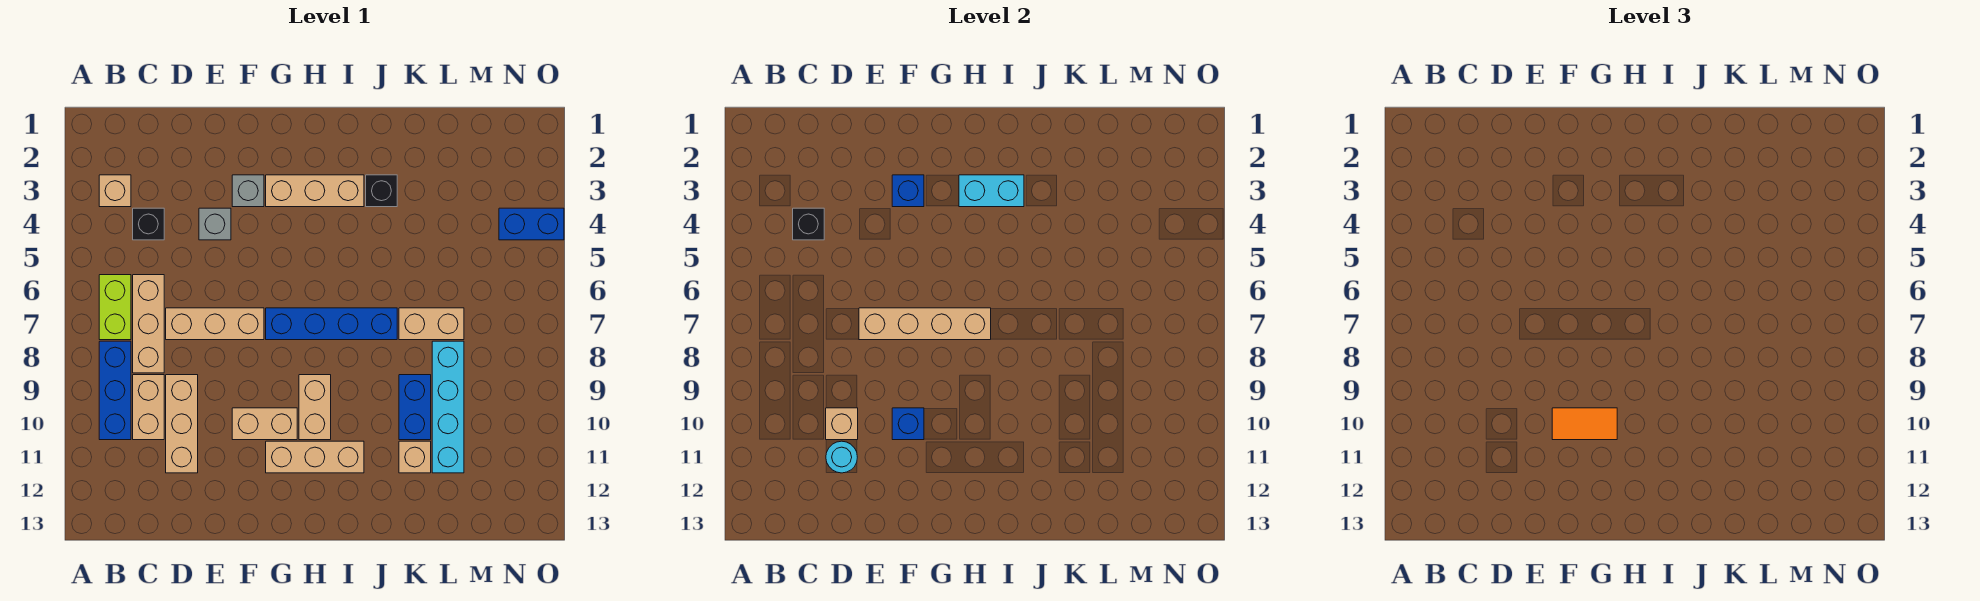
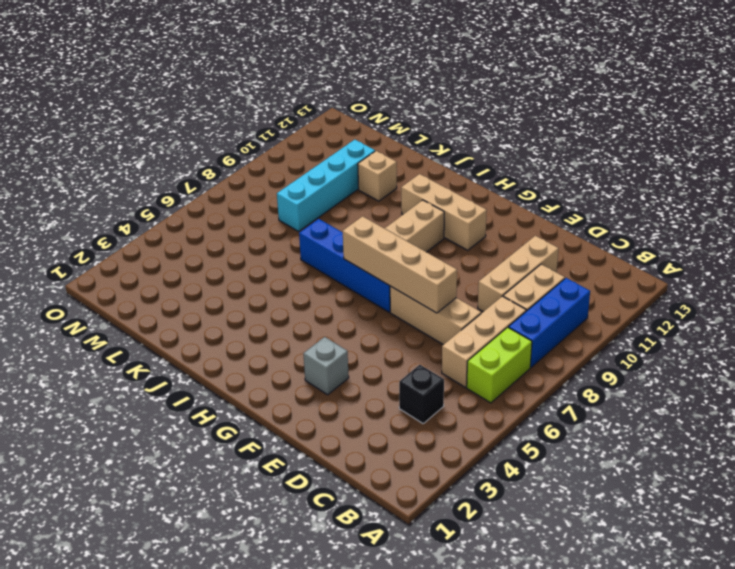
none -> tan 1x1 brick [99,175,131,207]
none -> grey 1x1 brick [199,208,231,240]
none -> tan 1x2 brick [232,408,297,440]

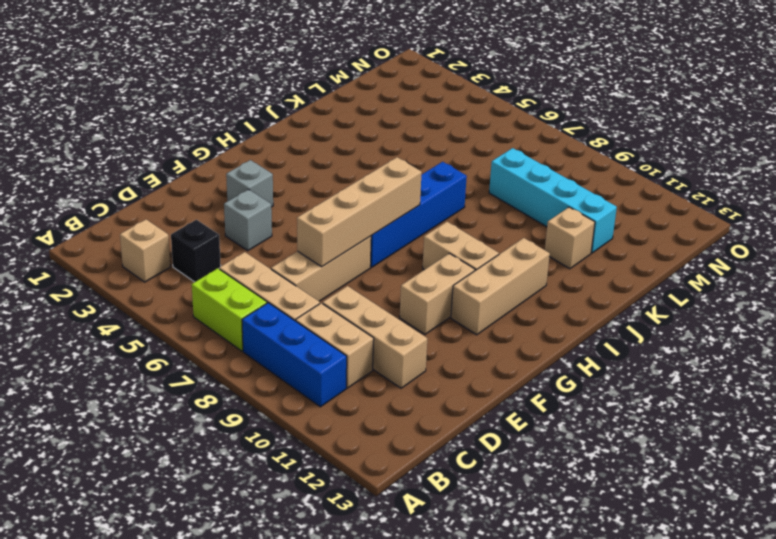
none -> tan 1x3 brick [266,175,364,207]
none -> black 1x1 brick [366,175,397,207]
none -> tan 1x2 brick [399,308,464,340]

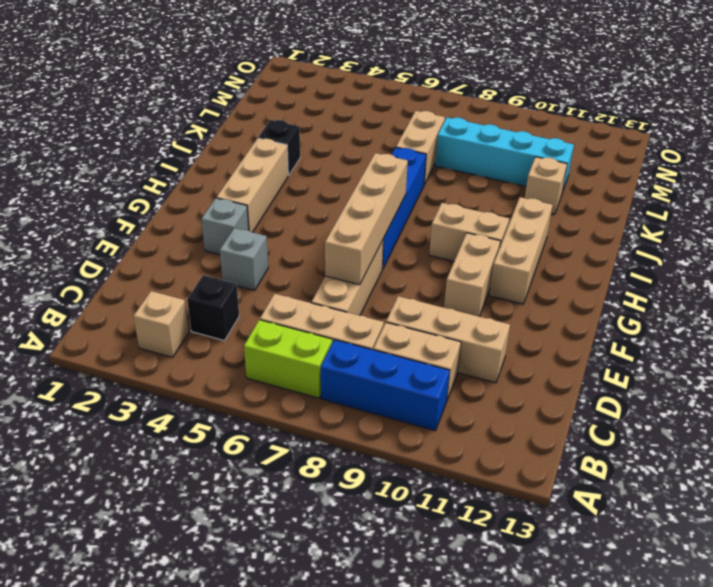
none -> blue 1x2 brick [399,375,431,440]
none -> blue 1x2 brick [499,208,564,240]
none -> black 1x1 brick [793,208,824,240]

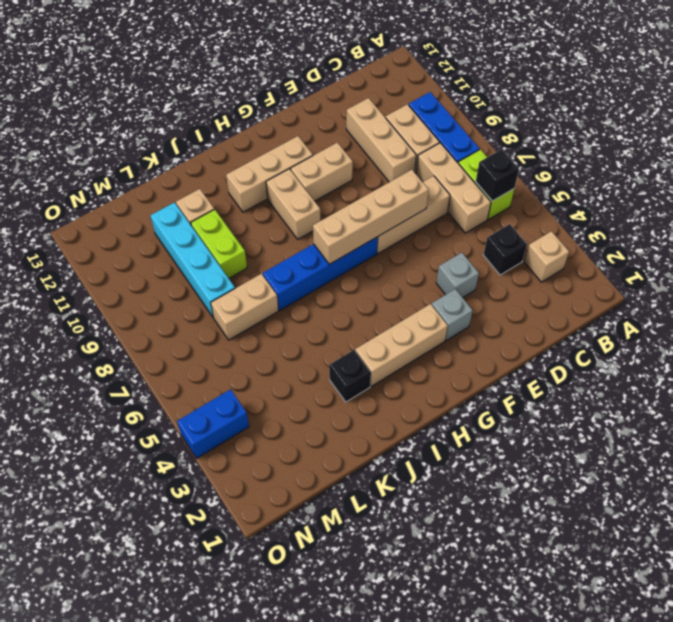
black 1x1 brick [476,149,519,201] -> black 1x1 brick moved to [793,208,824,240]
lime 1x2 brick [191,209,247,278] -> blue 1x2 brick [399,375,431,440]
none -> tan 1x1 brick [826,408,858,440]
none -> cyan 1x1 round brick [826,441,857,473]
none -> blue 1x1 brick [892,175,924,207]

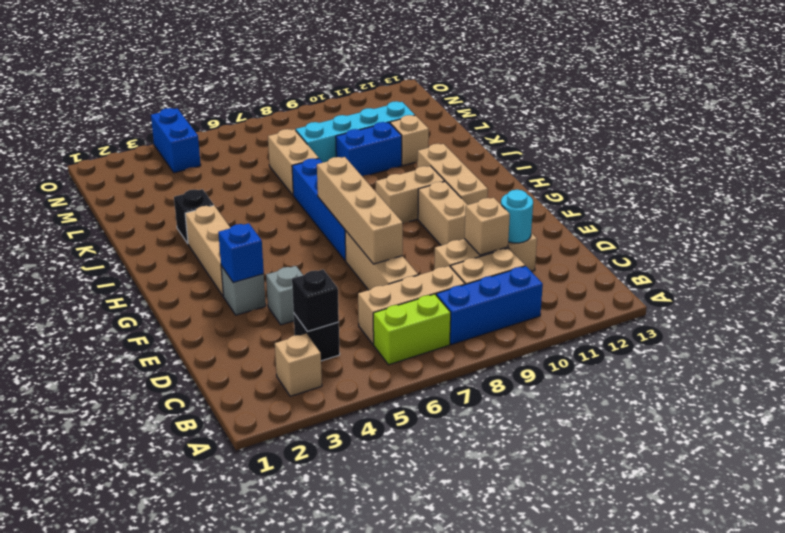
none -> blue 1x1 brick [892,408,924,440]
none -> cyan 1x2 brick [959,175,1024,207]
none -> orange 1x2 tile [1552,408,1617,440]

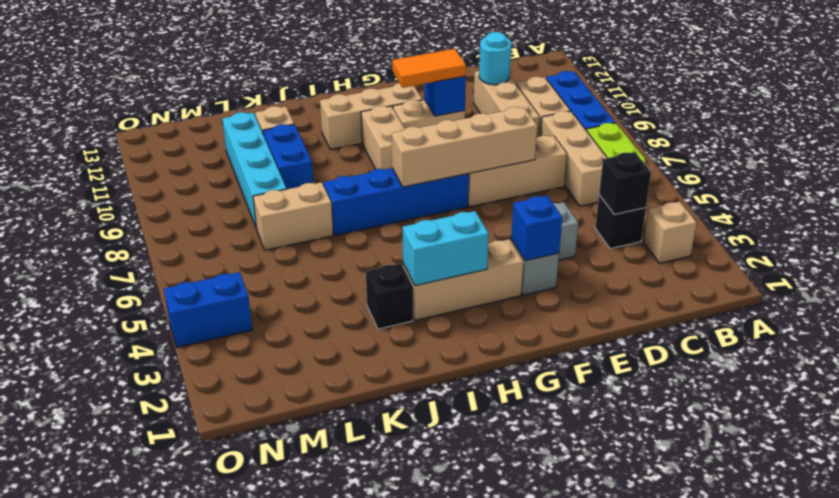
none -> tan 1x1 brick [826,408,858,440]

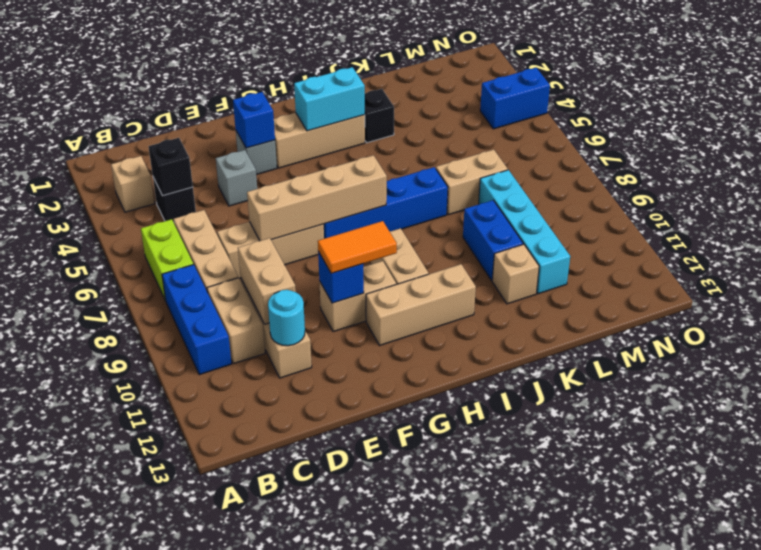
tan 1x2 brick [238,238,296,324] -> tan 1x1 brick [826,408,858,440]

